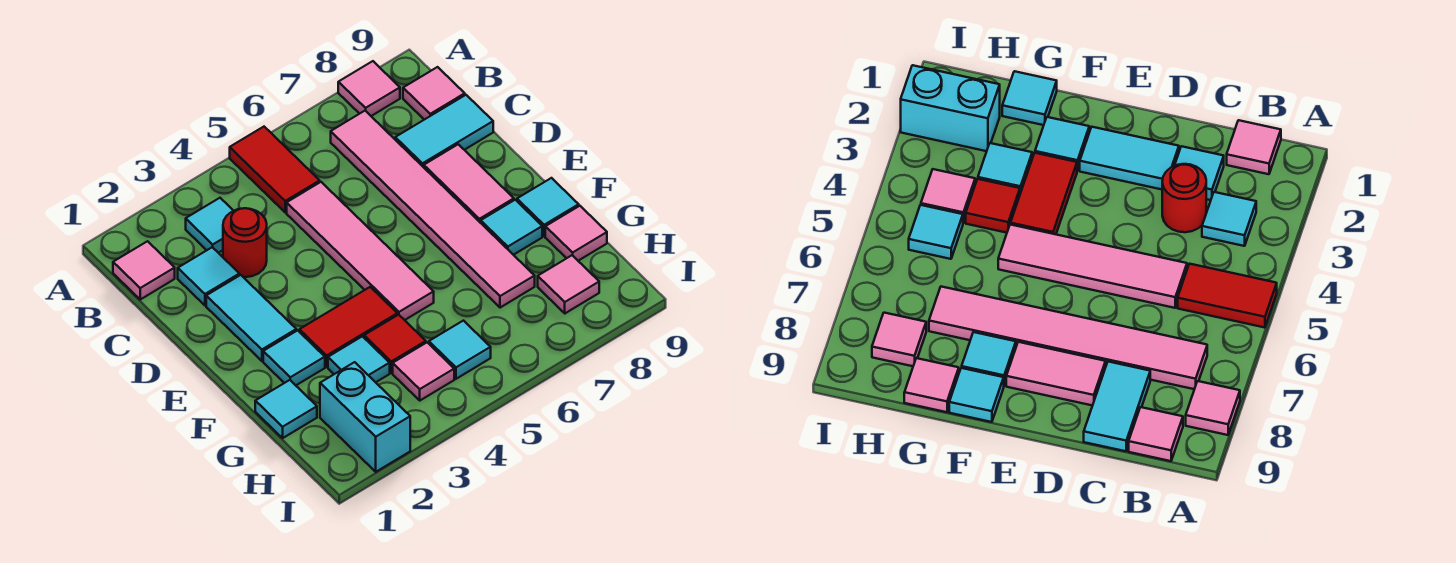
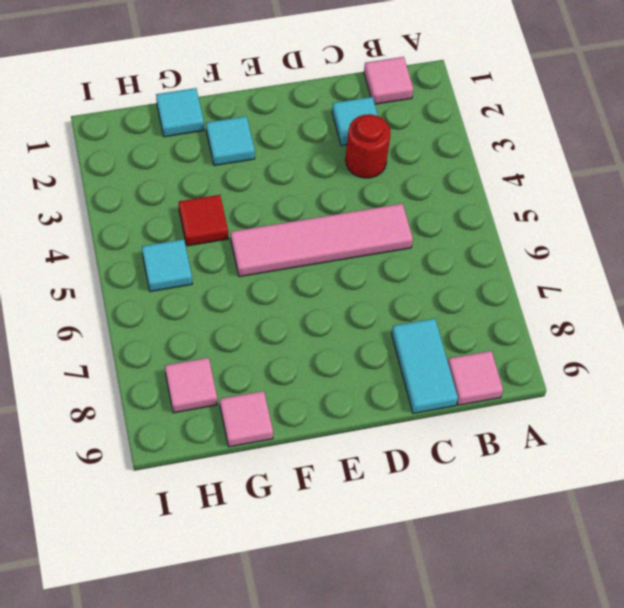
none -> red 1x2 tile [230,127,320,212]
none -> pink 1x1 tile [338,61,400,116]
none -> cyan 1x1 tile [186,198,233,253]

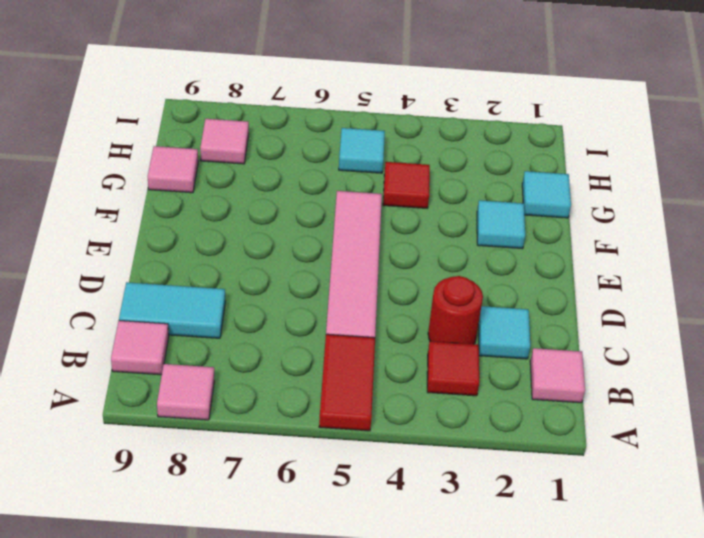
red 1x1 tile [427,341,479,396] -> cyan 1x1 tile [186,198,233,253]
none -> pink 1x6 tile [331,111,535,308]
none -> cyan 1x2 tile [206,275,296,361]
none -> pink 1x2 tile [424,144,514,223]

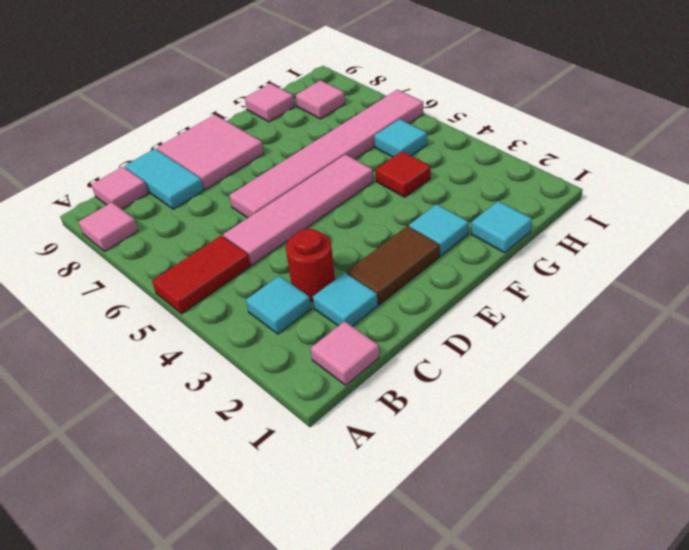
brown 1x2 tile [347,226,440,305] -> cyan 1x2 tile [206,275,296,361]
pink 1x6 tile [229,90,424,218] -> pink 1x6 tile moved to [331,111,535,308]
pink 2x2 tile [157,115,264,190] -> pink 1x2 tile [424,144,514,223]
none -> red 1x2 tile [299,287,397,367]
none -> cyan 1x1 tile [481,200,542,255]
none -> cyan 1x1 tile [517,178,579,236]

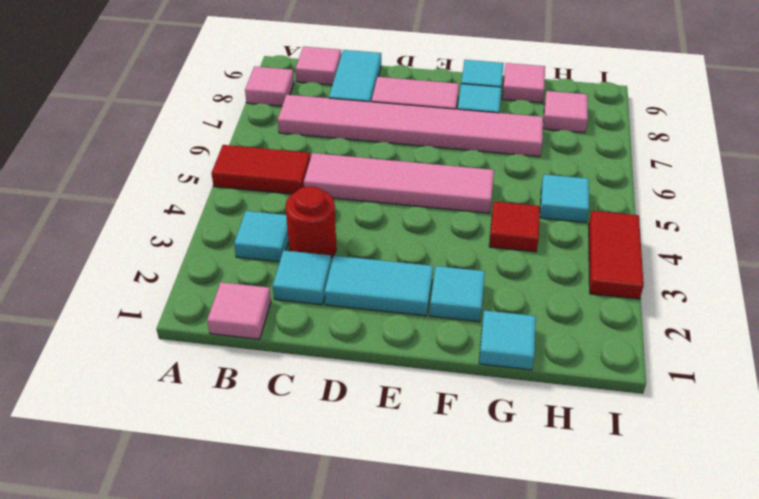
red 1x2 tile [589,211,644,299] -> red 1x2 tile moved to [299,287,397,367]
none -> cyan 1x1 tile [328,336,390,382]
none -> cyan 1x2 brick [320,362,410,472]
none -> pink 1x1 tile [393,343,454,400]

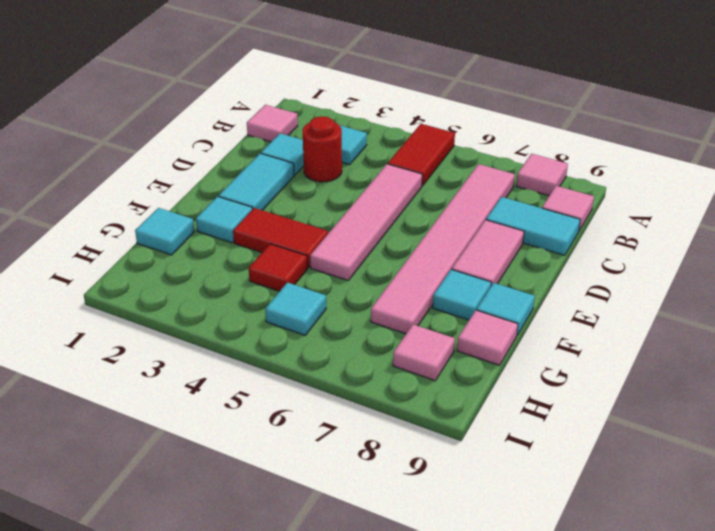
none -> cyan 1x1 tile [328,336,390,382]
none -> cyan 1x2 brick [320,362,410,472]
none -> pink 1x1 tile [393,343,454,400]

